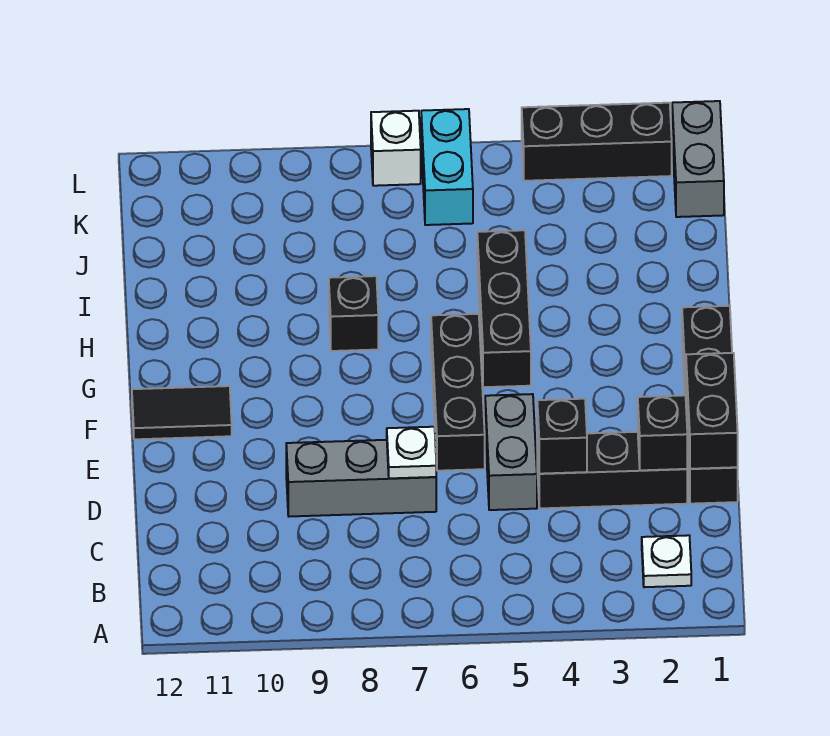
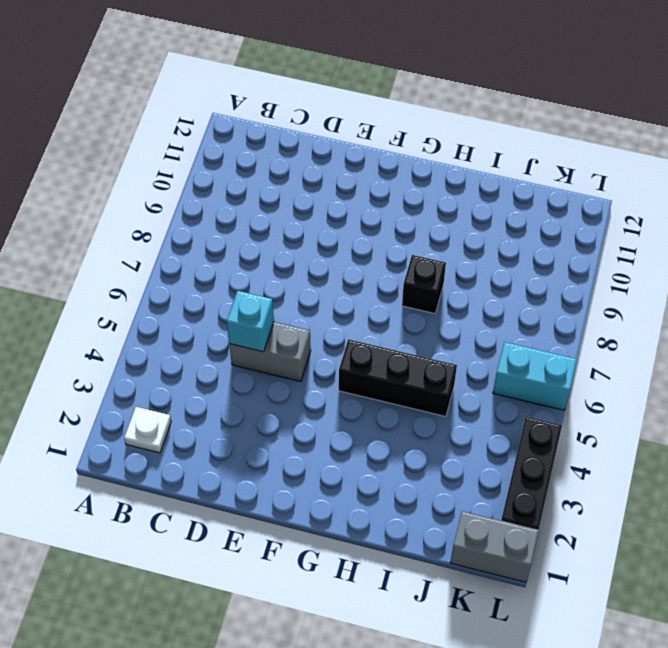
cyan 1x1 brick [227,291,274,352] -> none
none -> black 1x4 brick [682,306,738,504]
none -> black 1x3 brick [537,432,687,508]
none -> grey 1x3 brick [286,440,436,516]

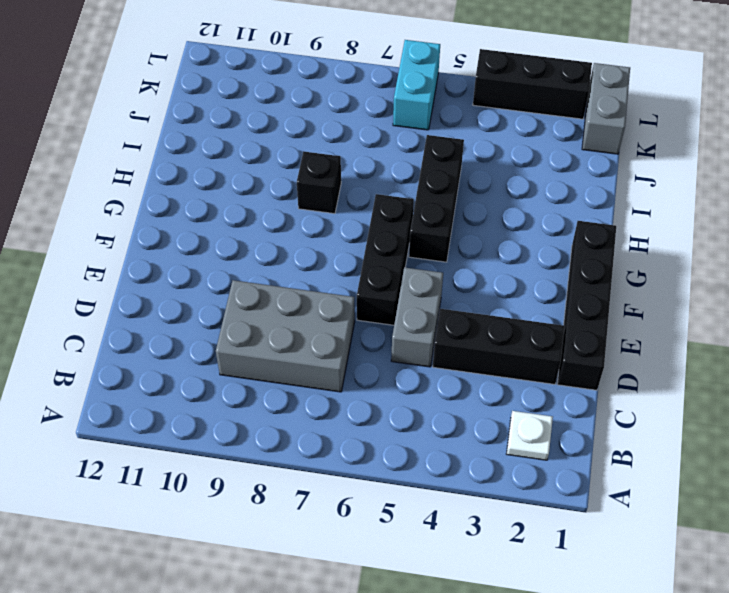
grey 2x3 brick [216,280,355,392] -> grey 1x3 brick [286,440,436,516]
none -> black 1x2 tile [132,386,232,439]
none -> white 1x1 brick [371,111,421,186]
none -> black 1x2 brick [686,353,738,469]

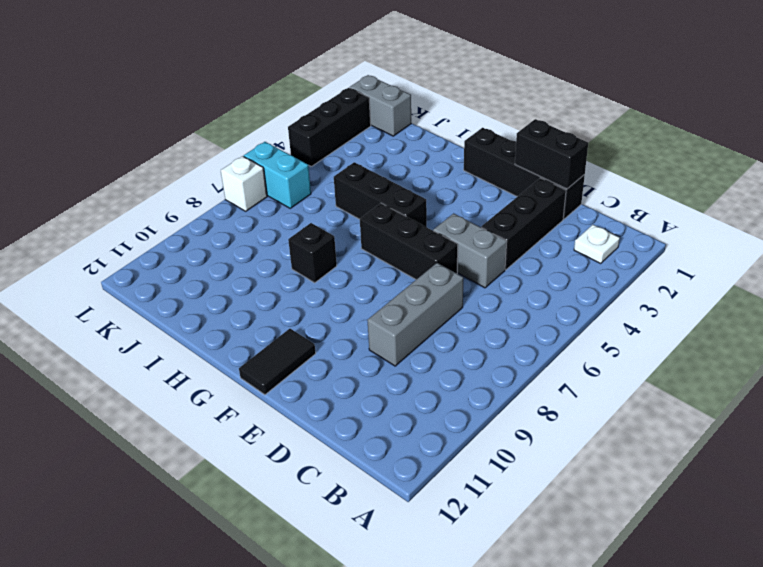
none -> black 1x1 brick [638,395,687,470]
none -> black 1x1 brick [537,399,587,474]
none -> white 1x1 plate [387,427,436,478]

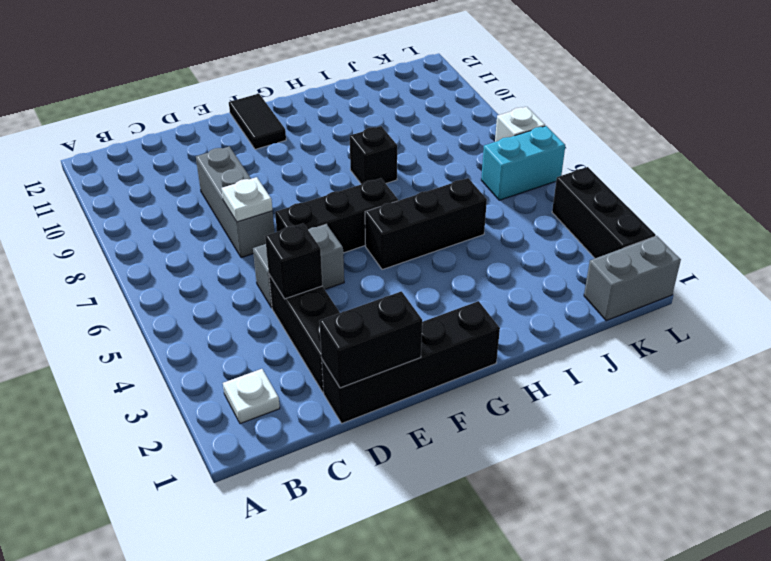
none -> black 1x1 brick [638,395,687,470]

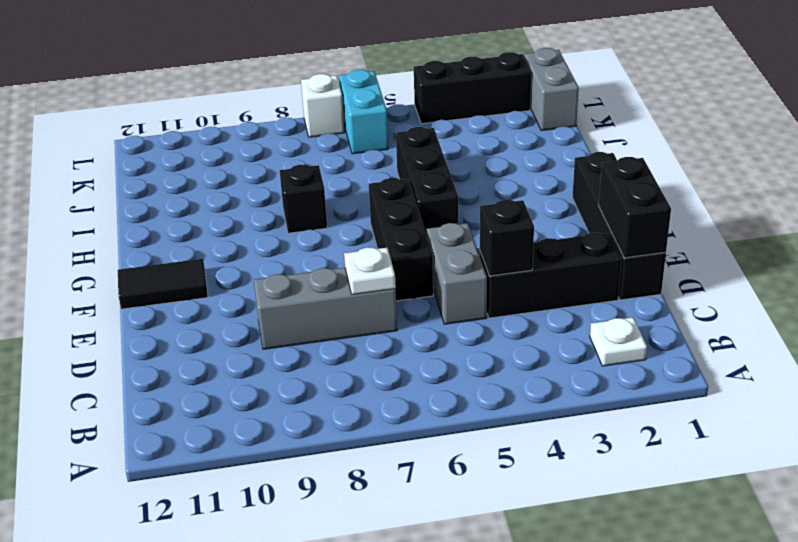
none -> black 1x1 brick [638,395,687,470]

